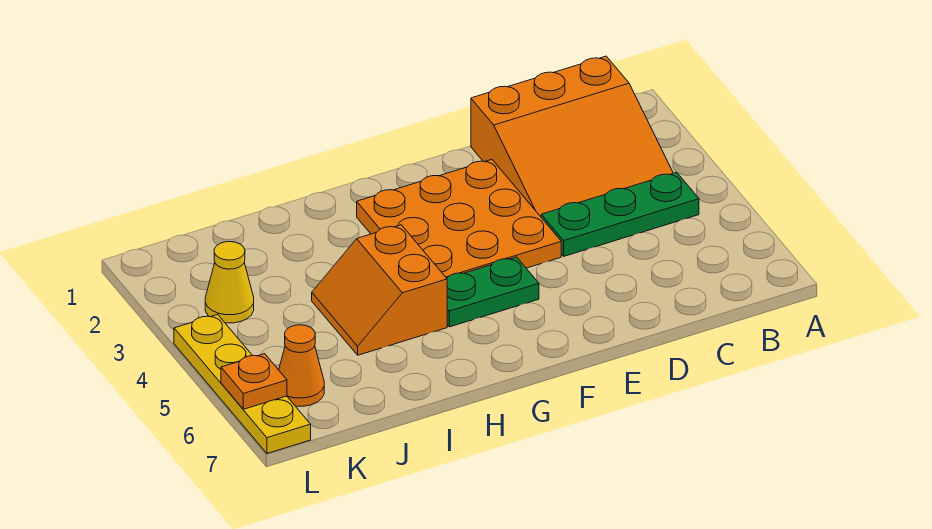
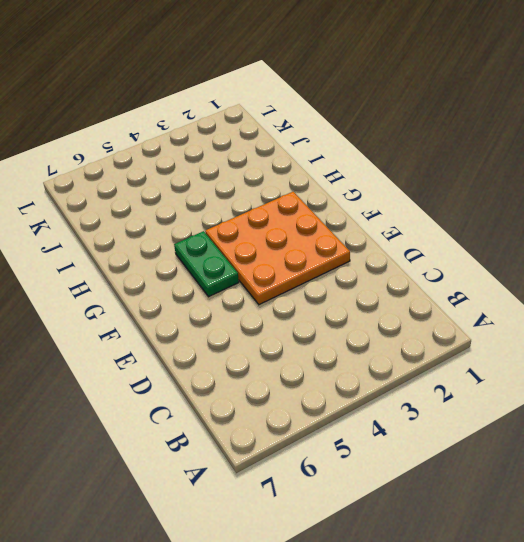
none -> orange 3x3 slope [471,56,673,217]
none -> green 1x3 plate [541,172,699,256]

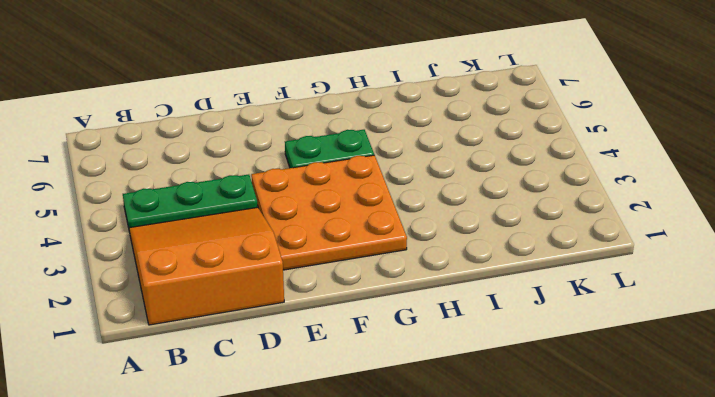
none -> orange 2x2 slope [312,225,447,355]
none -> yellow 1x1 cone [205,242,254,323]

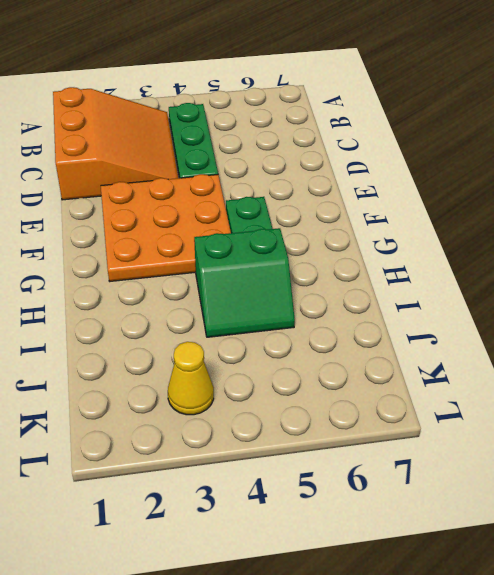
green 2x2 slope [194,228,295,337] -> orange 2x2 slope [312,225,447,355]
none -> orange 1x1 cone [279,325,324,406]
none -> yellow 1x4 plate [174,314,311,453]

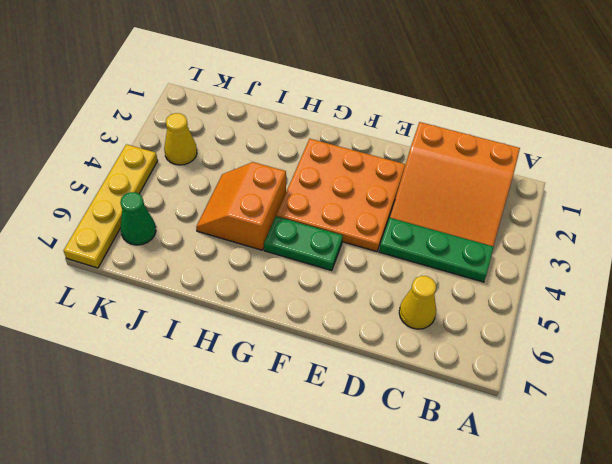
yellow 1x1 cone [399,276,436,329] -> none
green 1x1 cone [120,192,156,245] -> orange 1x1 cone [279,325,324,406]
none -> orange 1x1 plate [221,354,287,409]

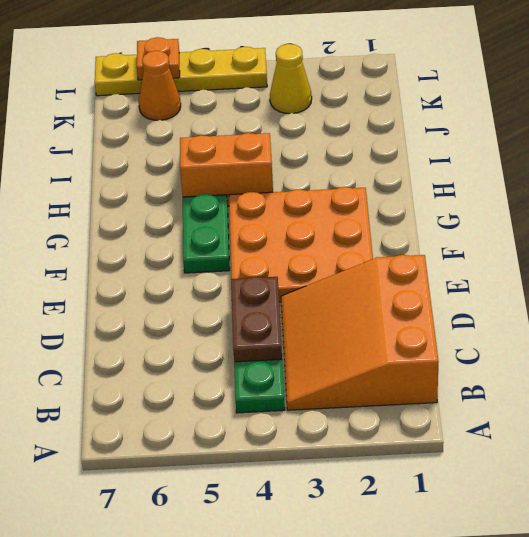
brown 1x2 plate [231,276,282,362] -> none

